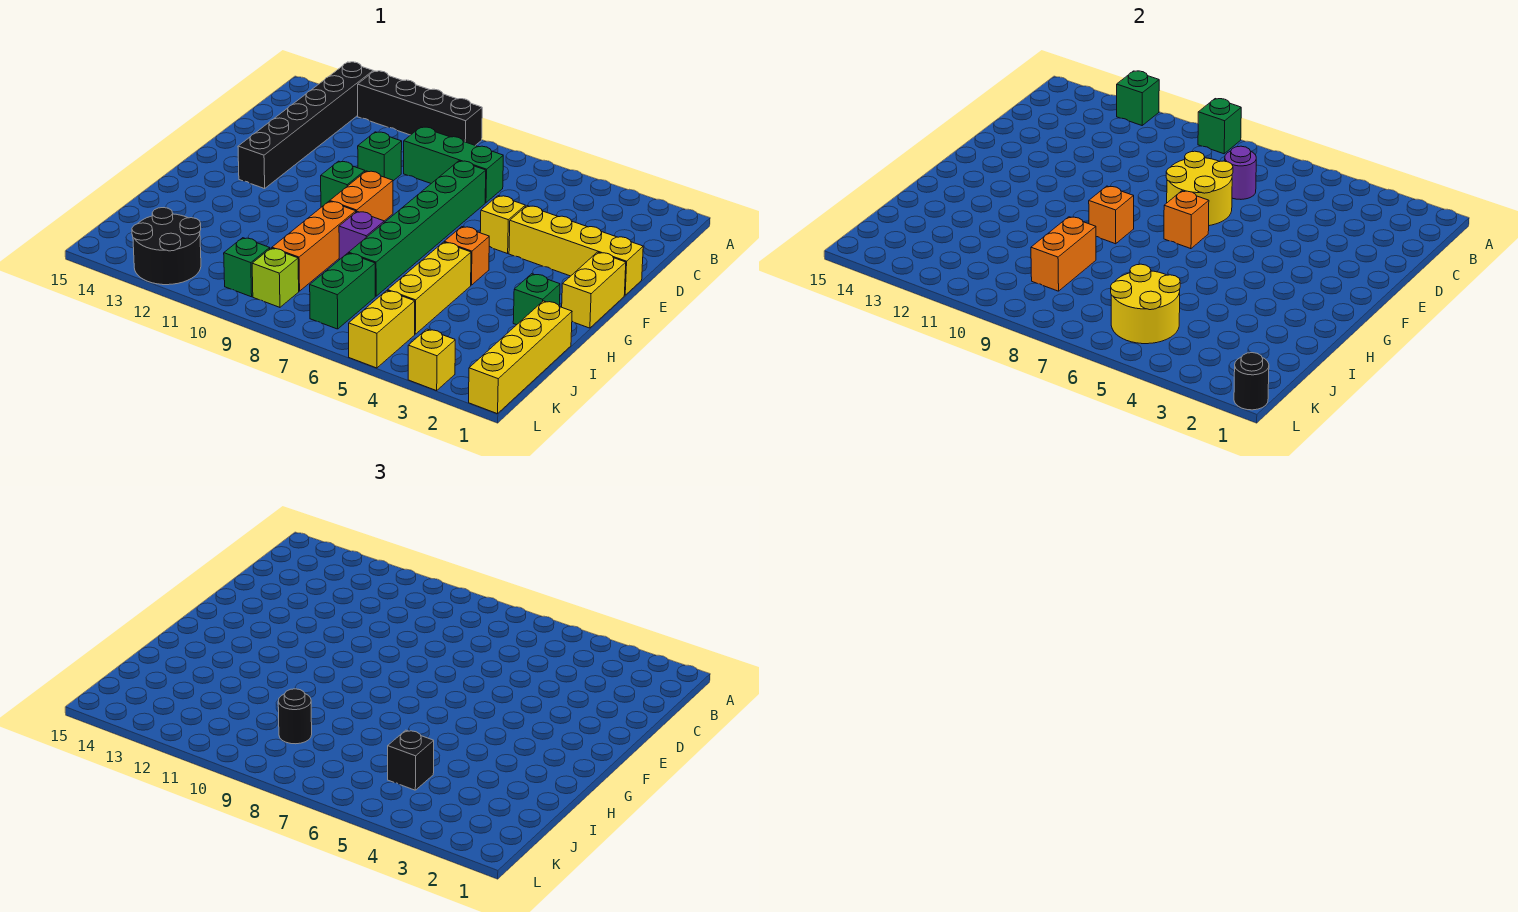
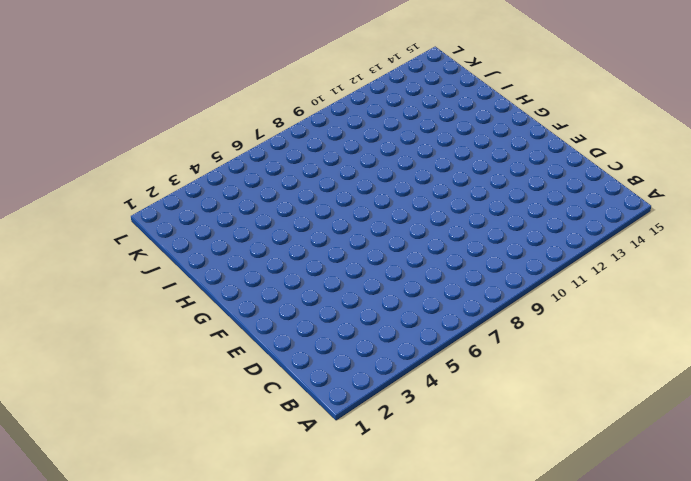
none -> black 1x4 brick [358,71,482,146]
none -> black 1x6 brick [238,62,373,189]
none -> green 1x3 brick [404,127,503,203]
none -> green 1x6 brick [349,161,486,296]

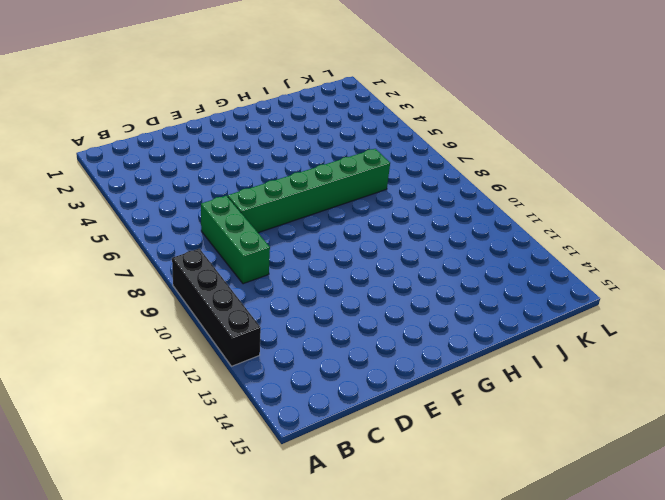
none -> black 1x6 brick [238,62,373,189]
none -> green 1x1 brick [358,132,402,181]
none -> yellow 1x4 brick [509,206,643,295]
none -> yellow 1x1 brick [480,196,525,254]

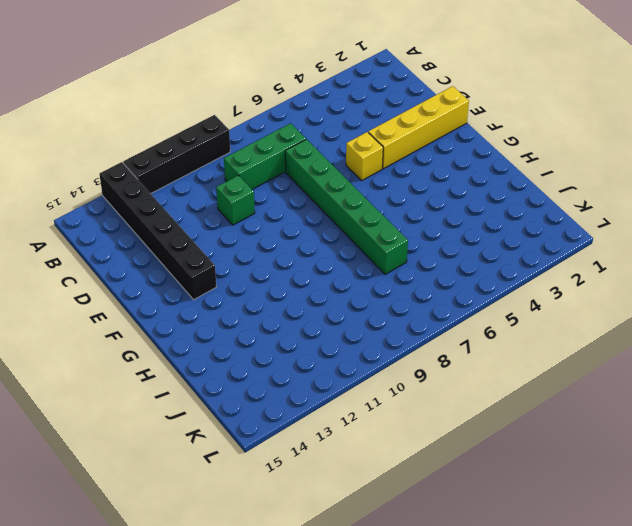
none -> yellow 1x2 brick [562,252,626,328]
none -> orange 1x2 brick [330,171,393,221]
none -> green 1x1 brick [321,161,365,207]
none -> orange 1x1 brick [444,227,489,285]

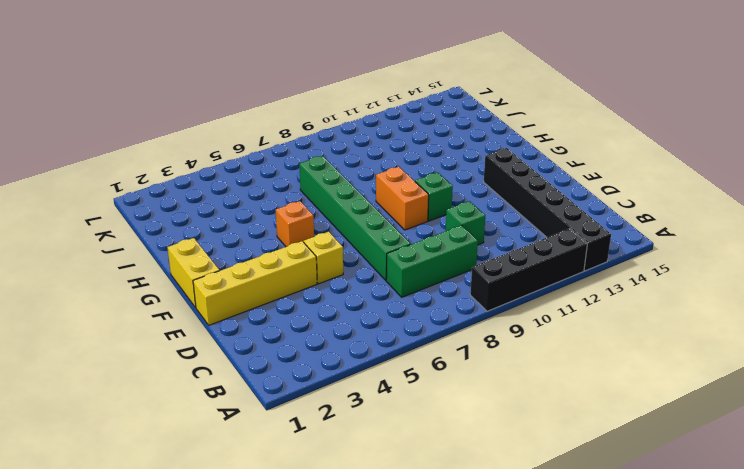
none -> green 1x1 brick [513,274,560,325]
none -> yellow 1x3 brick [388,242,471,334]
none -> purple 1x1 brick [339,211,384,260]
none -> orange 1x3 brick [272,201,356,291]

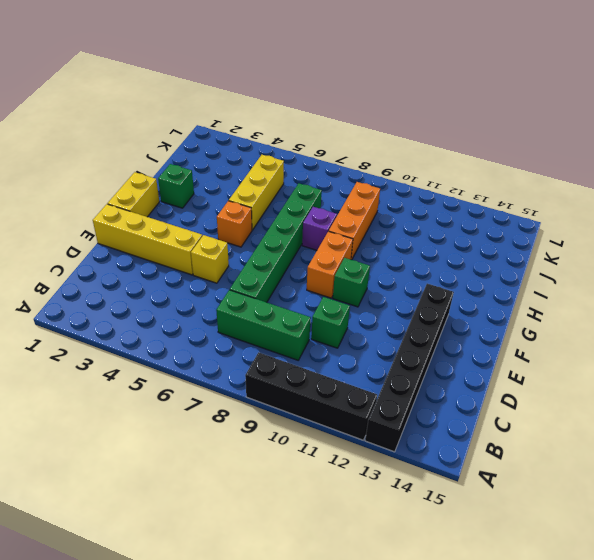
none -> yellow 1x4 brick [469,301,572,414]
none -> green 1x2 brick [310,253,375,329]
none -> yellow 1x2 brick [349,291,415,368]
none -> lime 1x1 brick [252,248,299,307]

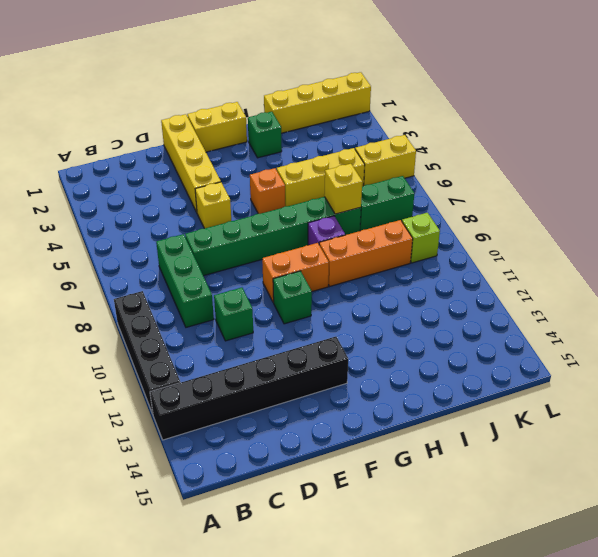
yellow 1x1 brick [324,164,362,214] -> yellow 1x1 brick moved to [408,329,455,391]
none -> green 1x1 brick [224,238,270,297]
none -> black 2x2 round brick [132,208,201,285]
none -> green 1x1 brick [1198,99,1241,154]
none -> green 1x1 brick [1117,71,1159,125]

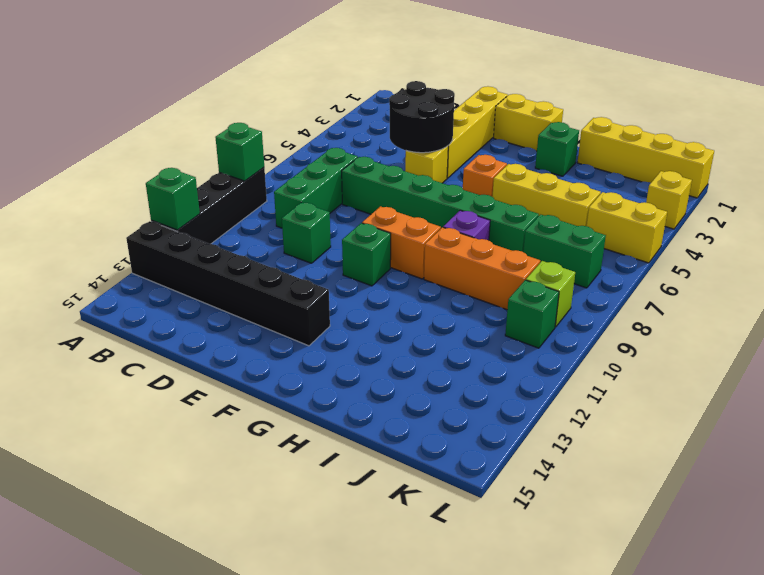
black 2x2 round brick [389,81,455,153] -> black 2x2 round brick moved to [132,208,201,285]
none -> purple 1x1 round brick [1225,146,1256,199]
none -> yellow 2x2 round brick [1166,151,1233,226]
none -> orange 1x1 brick [1164,191,1209,249]
none -> orange 1x1 brick [1089,186,1134,244]

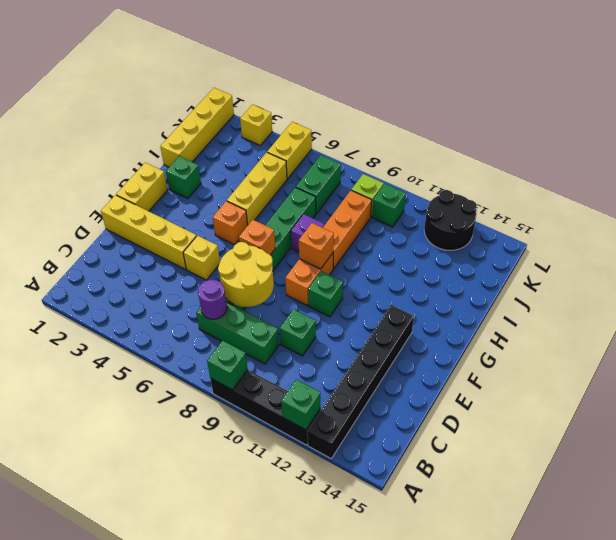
none -> orange 1x2 brick [1031,217,1096,291]
none -> yellow 2x2 round brick [1111,264,1180,344]
none -> black 1x1 round brick [1234,353,1269,410]
none -> black 1x1 brick [388,730,434,790]

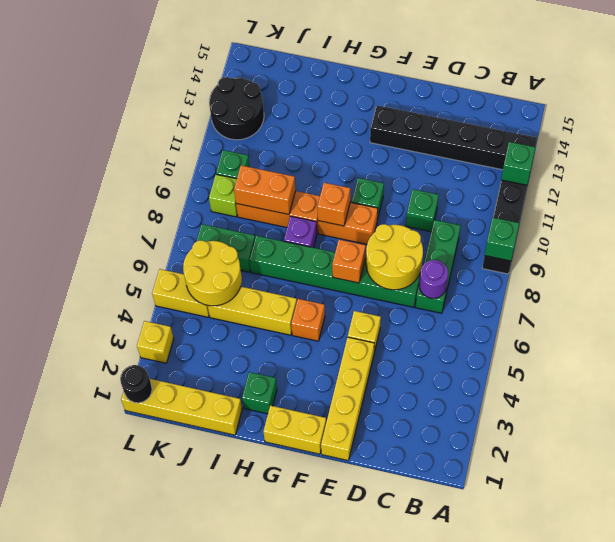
none -> black 1x1 brick [388,730,434,790]
none -> black 1x1 round brick [278,689,312,744]

